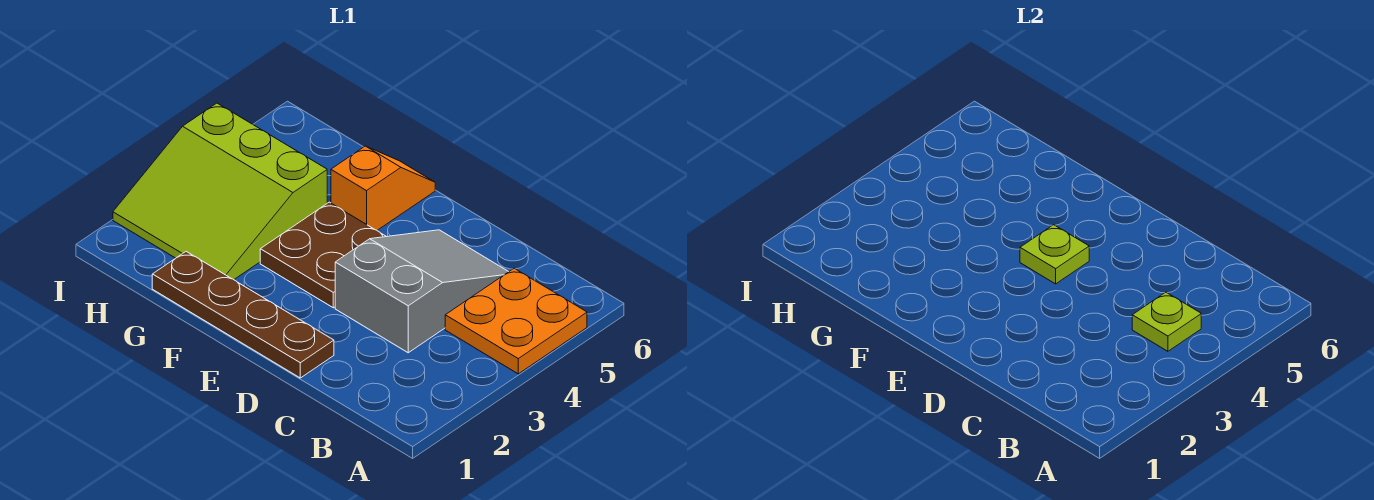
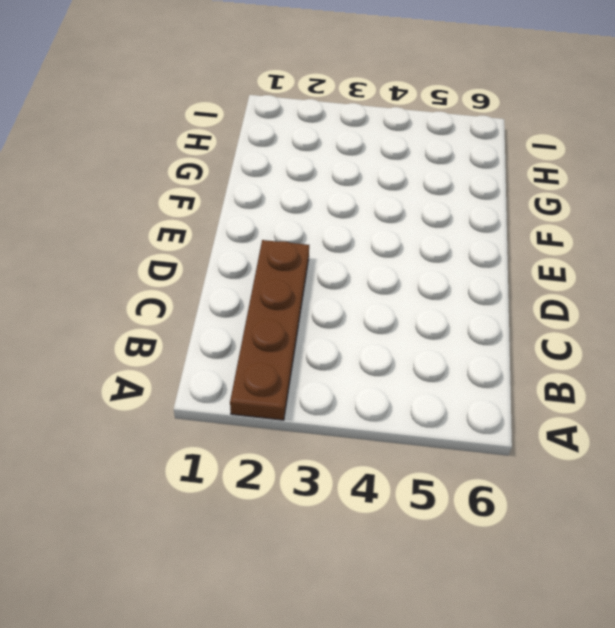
brown 1x4 plate [230,240,309,420] -> brown 1x4 plate moved to [152,252,334,378]
none -> orange 2x2 plate [445,268,587,374]
none -> grey 2x3 slope [335,230,509,353]

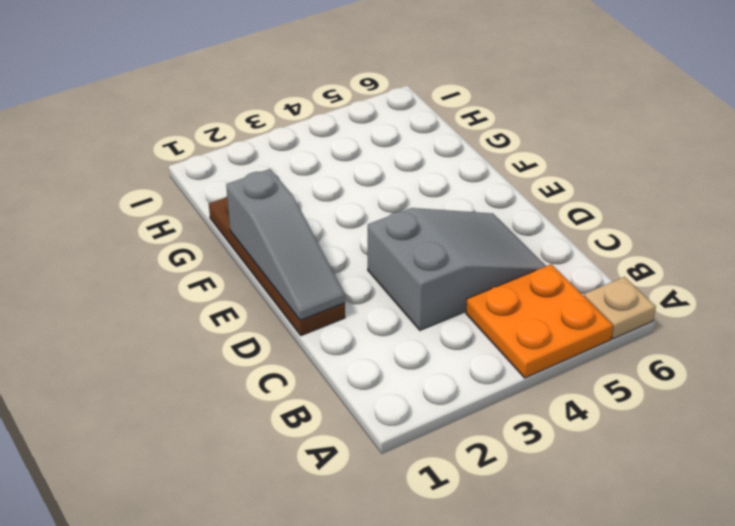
tan 1x1 plate [584,277,656,339] -> none
grey 1x3 slope [226,169,345,320] -> none
none -> brown 2x2 plate [260,202,386,308]
none -> orange 1x2 slope [331,146,435,230]

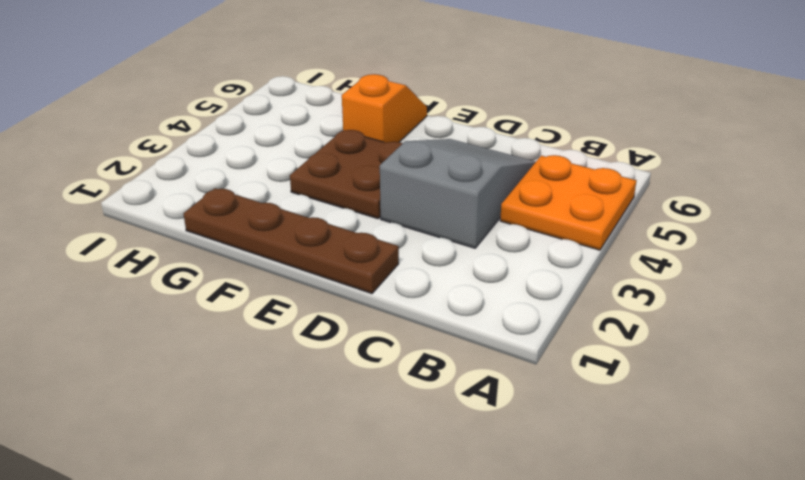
none -> lime 3x3 slope [113,103,327,280]
none -> lime 1x1 plate [1132,292,1201,351]

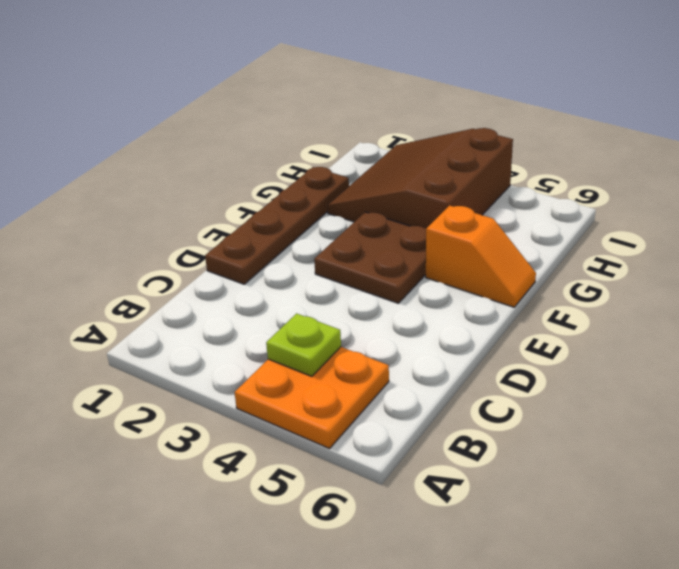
brown 3x3 slope [327,128,513,228] -> lime 3x3 slope [113,103,327,280]
none -> grey 2x3 slope [335,230,509,353]
none -> lime 1x1 plate [1020,225,1089,284]

